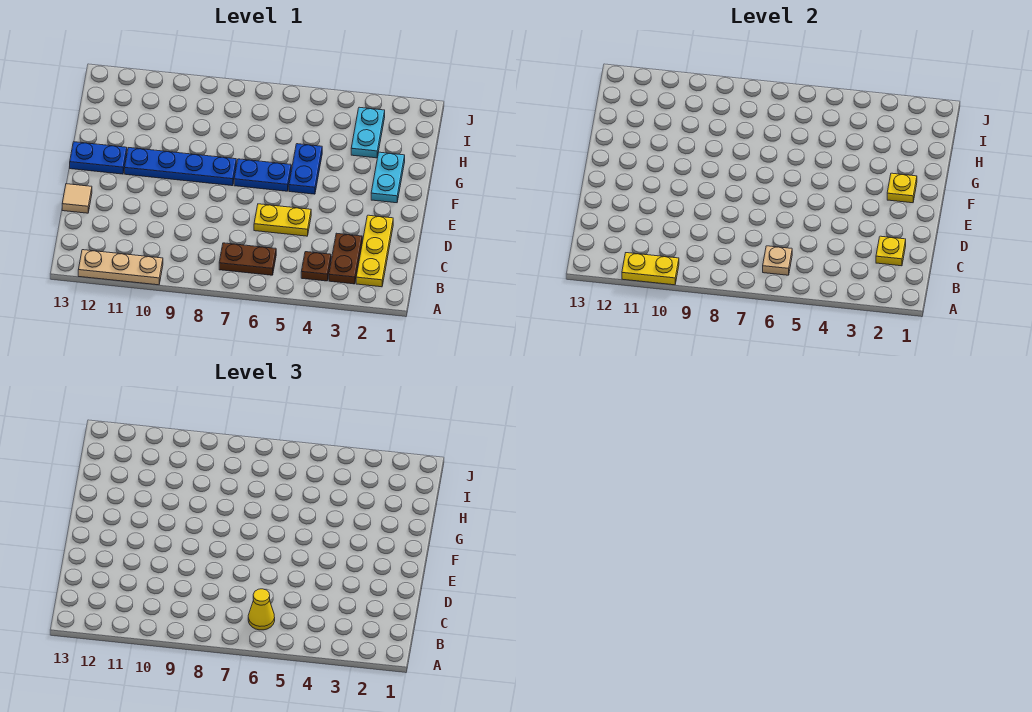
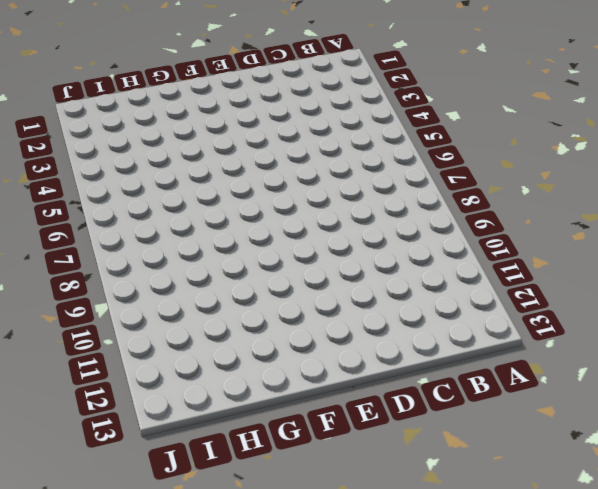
none -> tan 1x3 plate [78,250,163,285]
none -> yellow 1x3 plate [356,215,393,287]
none -> brown 1x2 plate [329,233,362,284]

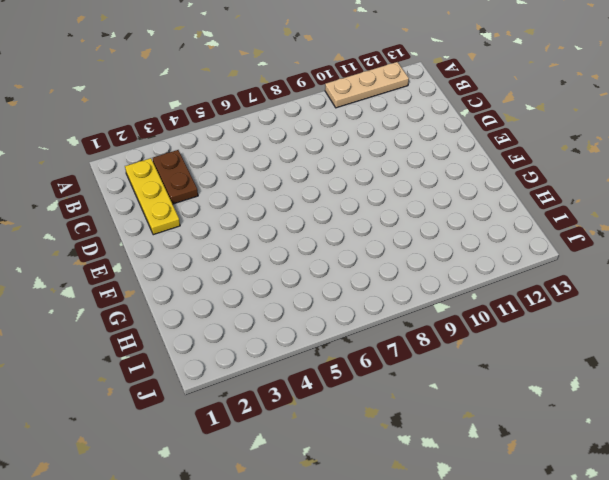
none -> brown 1x1 plate [301,252,331,281]
none -> brown 1x2 plate [219,243,276,275]
none -> yellow 1x2 plate [254,204,311,236]

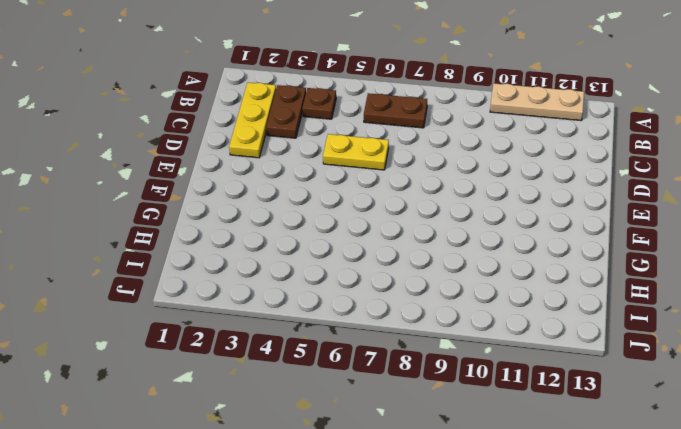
none -> tan 1x1 tile [62,184,92,213]
none -> cyan 1x2 plate [371,152,405,203]
none -> blue 1x2 plate [289,144,322,194]

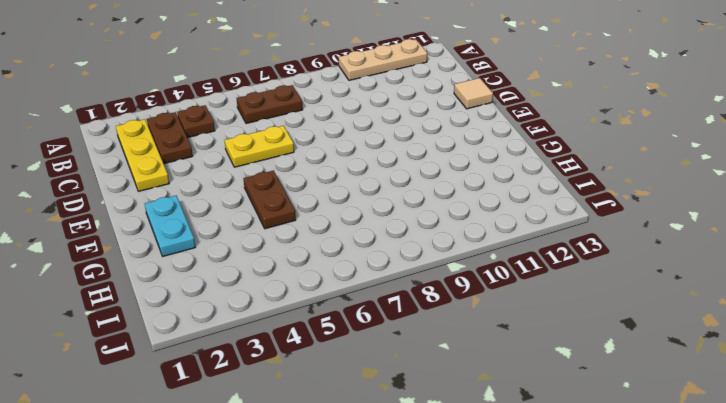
brown 1x2 plate [243,171,296,229] -> blue 1x2 plate [289,144,322,194]
none -> blue 1x2 plate [234,159,291,191]
none -> blue 1x4 plate [125,148,236,186]
none -> blue 1x2 plate [70,142,127,174]

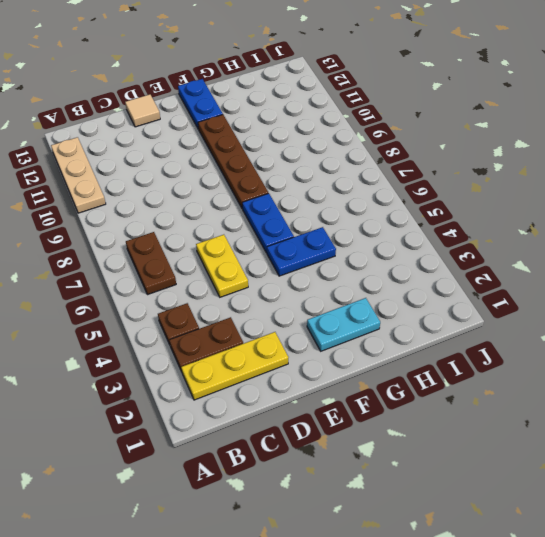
brown 1x4 plate [198,115,268,209] -> blue 1x4 plate [125,148,236,186]
none -> cyan 1x2 plate [351,107,385,158]
none -> yellow 1x2 plate [622,253,679,285]
none -> tan 1x1 plate [763,246,792,275]

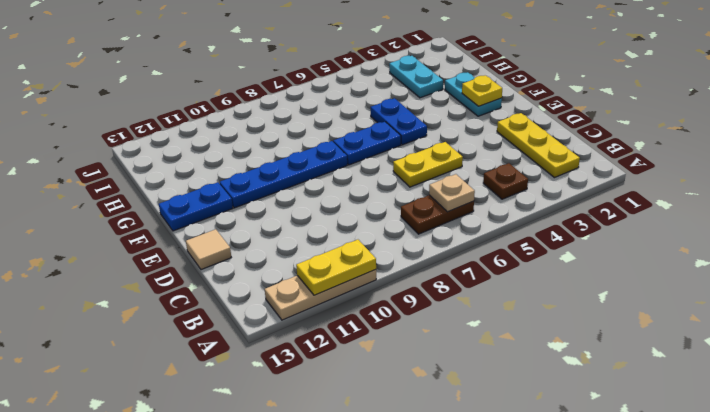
none -> brown 1x2 plate [329,233,362,284]
none -> yellow 1x1 plate [876,236,906,266]
none -> yellow 1x1 cone [248,589,275,630]

